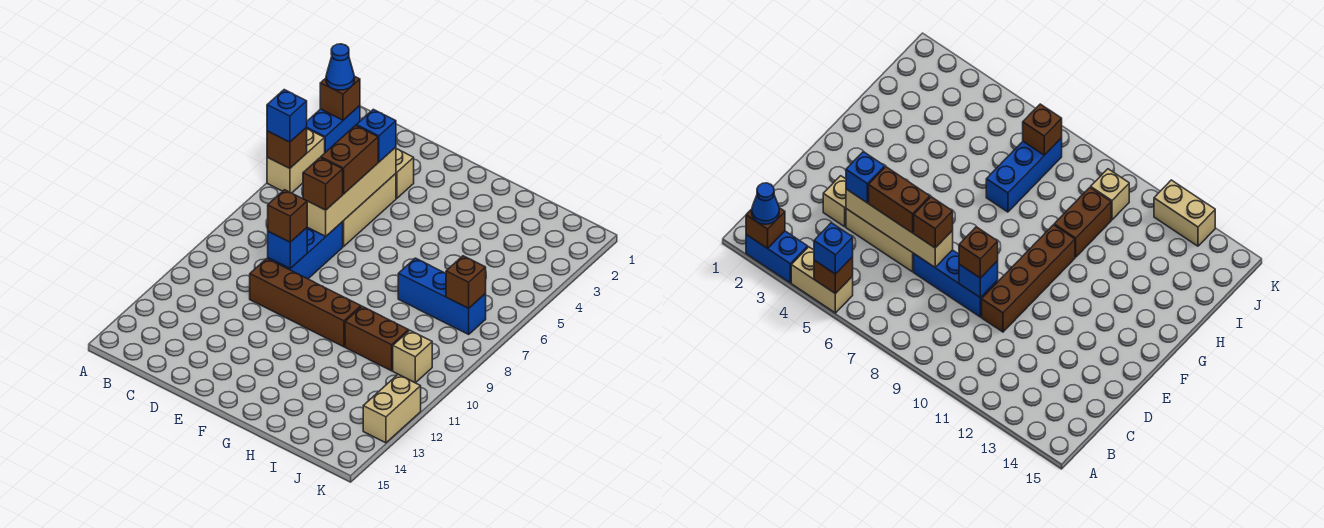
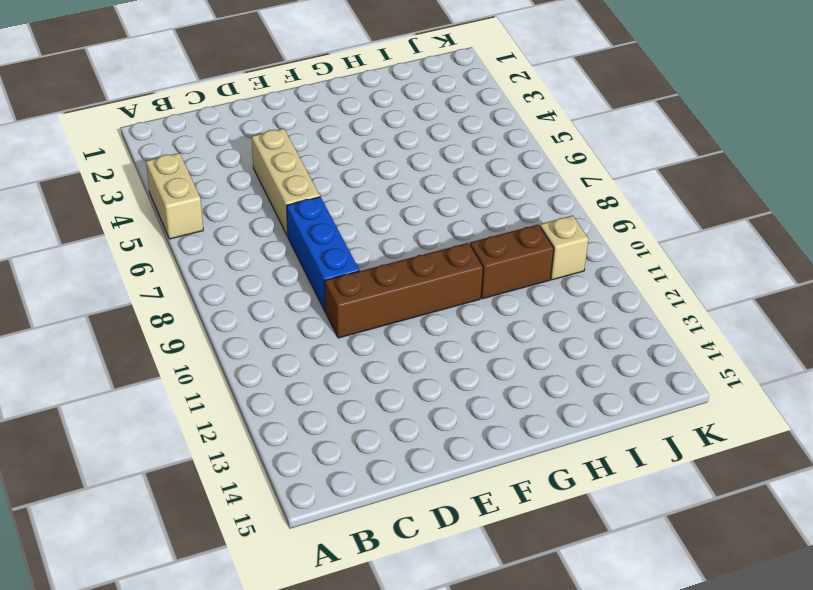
none -> blue 1x2 brick [307,106,360,152]
none -> tan 1x1 brick [396,149,414,199]
none -> blue 1x3 brick [398,258,486,334]

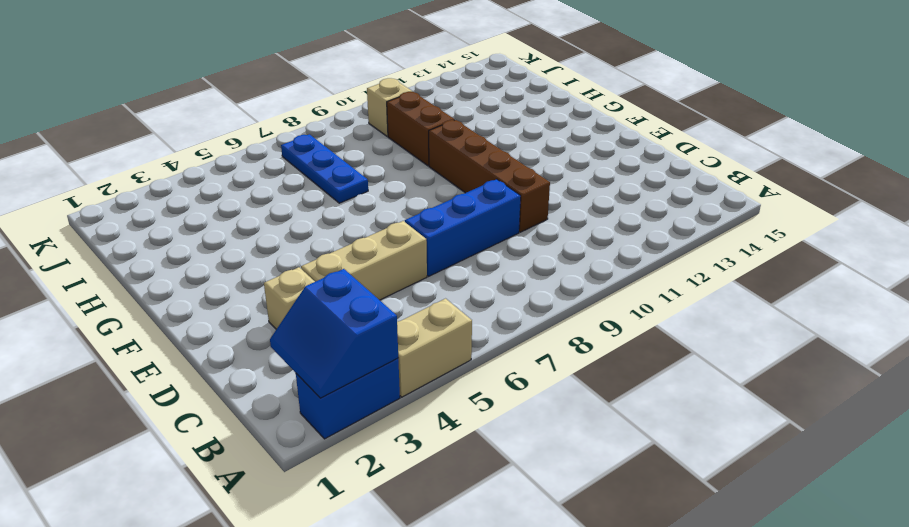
blue 2x2 slope [270,269,398,398] -> brown 1x1 brick [320,76,360,120]
blue 1x3 plate [281,134,368,203] -> blue 1x3 brick [398,258,486,334]
none -> tan 1x2 brick [363,375,421,443]
none -> brown 1x1 brick [267,127,307,169]
none -> tan 1x4 brick [307,147,396,236]

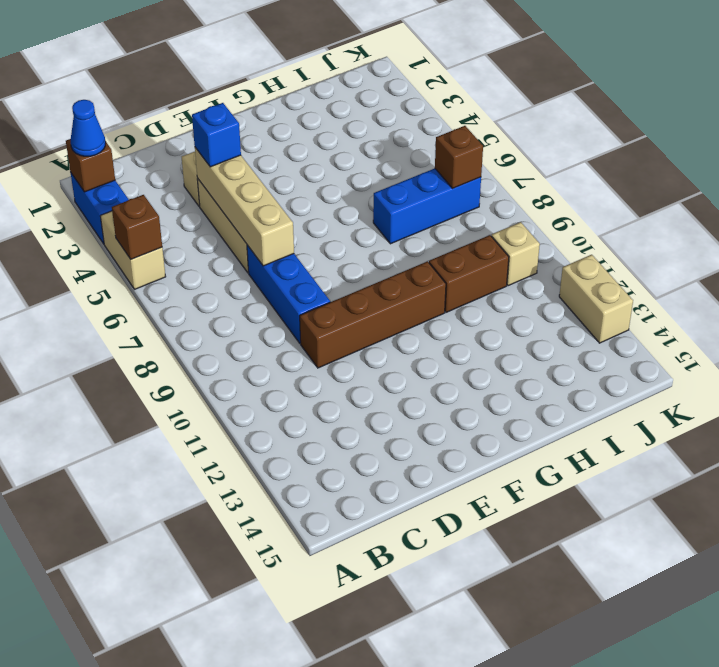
none -> blue 1x1 brick [268,228,307,268]
none -> blue 1x1 brick [267,90,307,142]
none -> brown 1x2 brick [321,125,378,194]

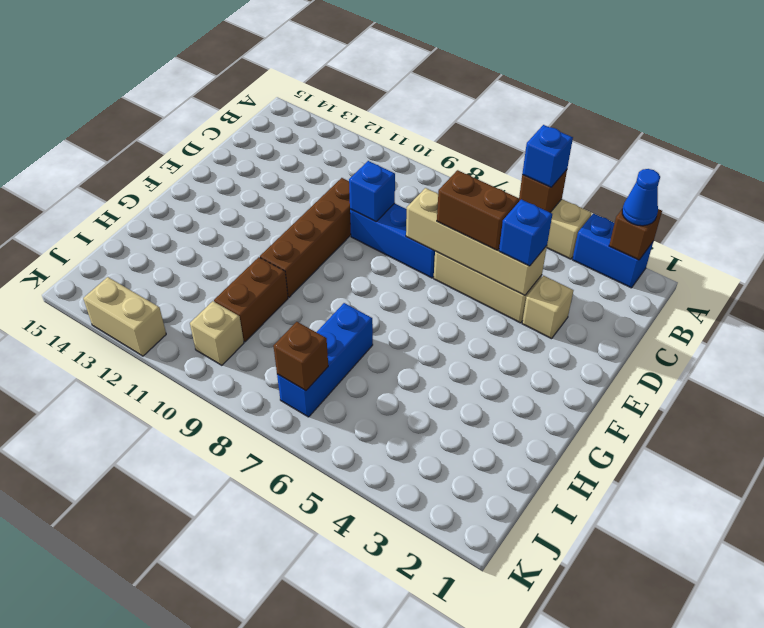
none -> brown 1x1 brick [303,158,343,210]
none -> brown 1x1 brick [268,190,307,242]

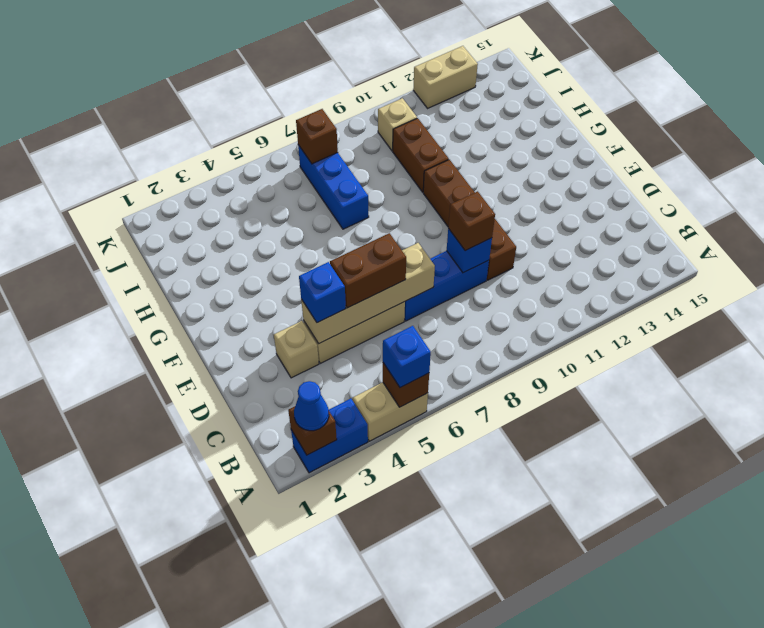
none -> brown 1x1 brick [303,158,343,210]

